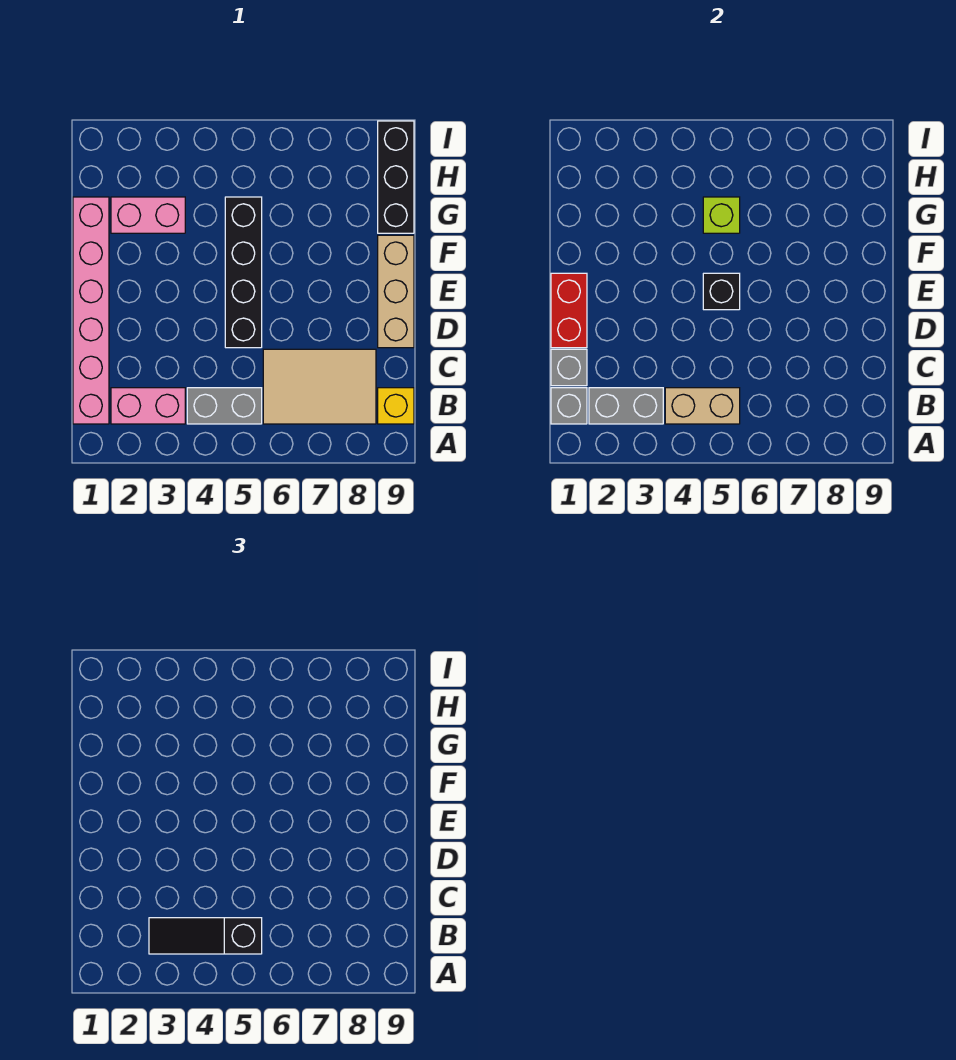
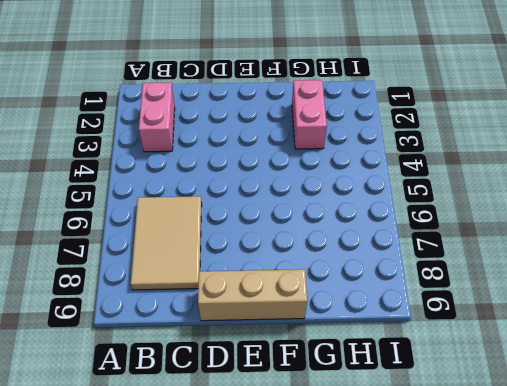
none -> pink 1x6 brick [73,197,109,424]
none -> grey 1x2 brick [187,388,262,424]
none -> yellow 1x1 brick [378,388,414,424]

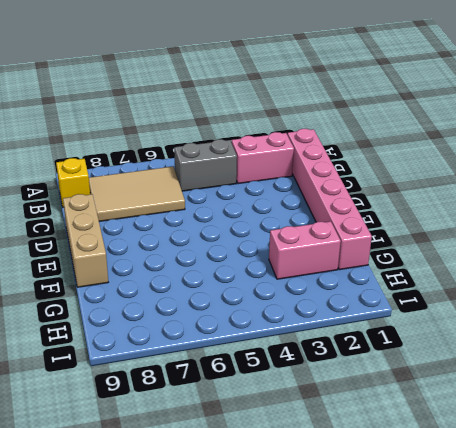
none -> black 1x4 brick [225,197,262,348]
none -> black 1x3 brick [378,121,414,233]
none -> grey 1x1 brick [551,388,587,424]

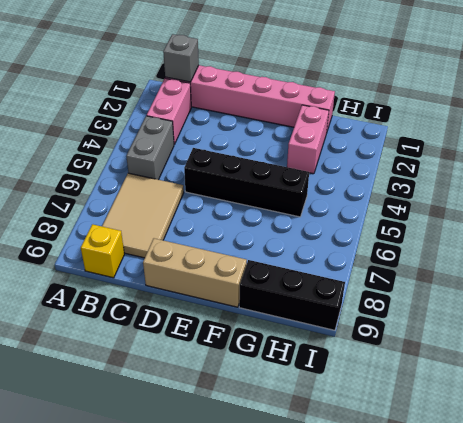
none -> grey 1x2 brick [589,388,663,424]
none -> tan 1x2 brick [665,388,740,424]
none -> grey 1x1 brick [551,349,587,386]

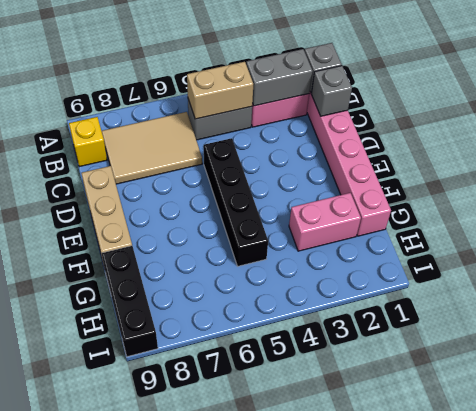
none -> red 1x2 brick [551,273,587,348]
none -> black 1x1 brick [703,273,740,310]
none -> lime 1x1 brick [703,197,740,233]

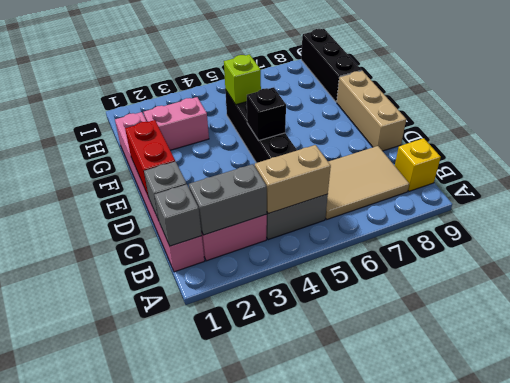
none -> black 1x3 slope [149,918,262,954]

